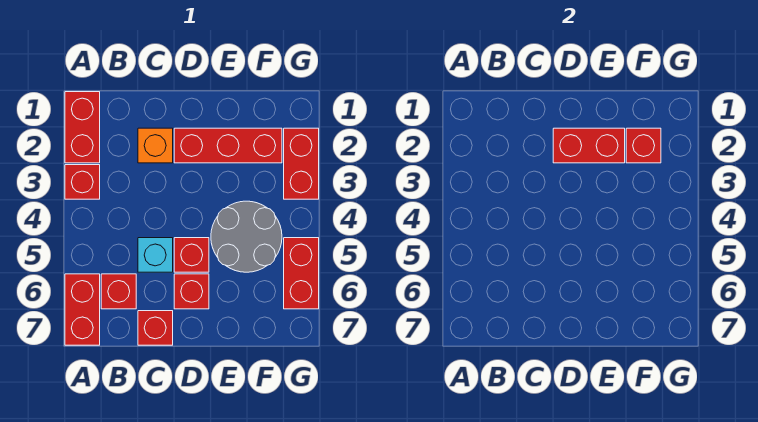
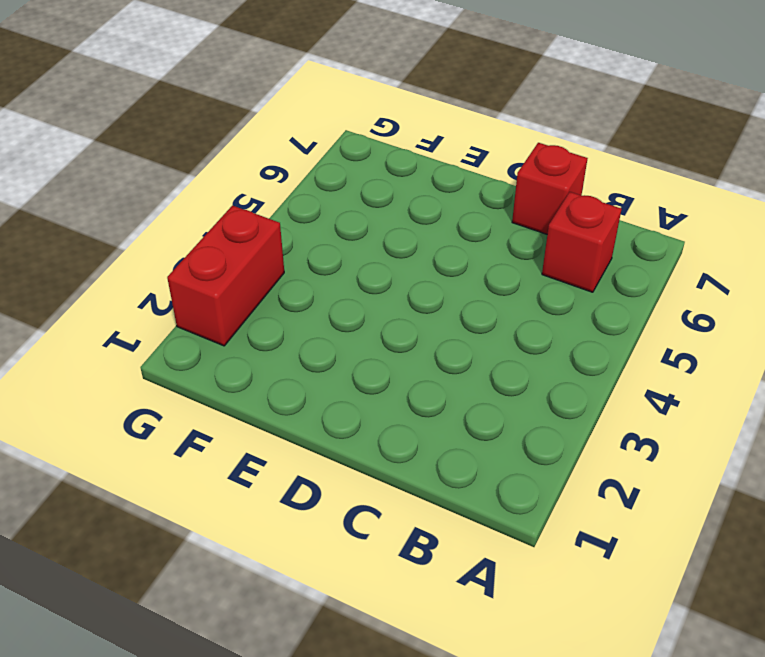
none -> red 1x2 brick [65,92,100,163]
none -> red 1x1 brick [65,165,100,199]
none -> red 1x2 brick [65,274,100,345]

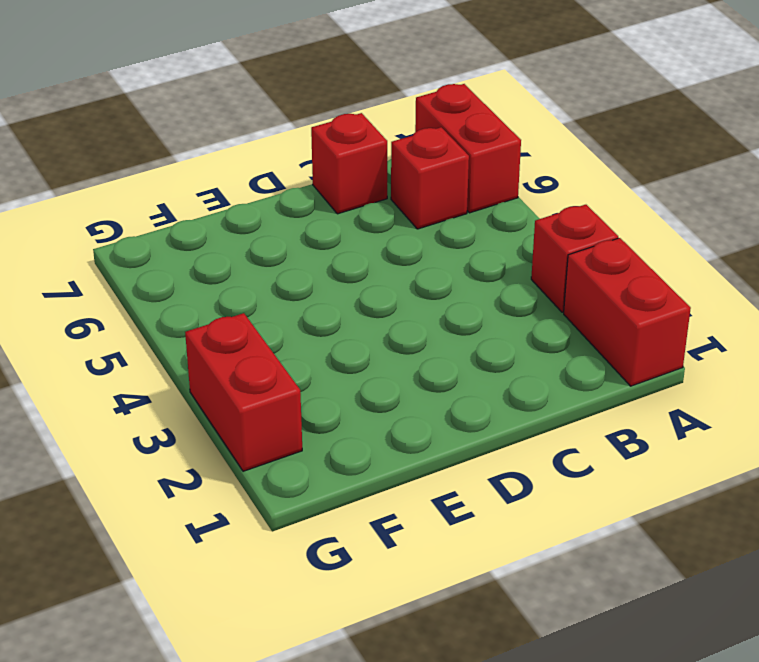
none -> orange 1x1 brick [138,128,173,163]
none -> cyan 1x1 brick [138,238,173,272]
none -> red 1x3 brick [174,128,282,163]

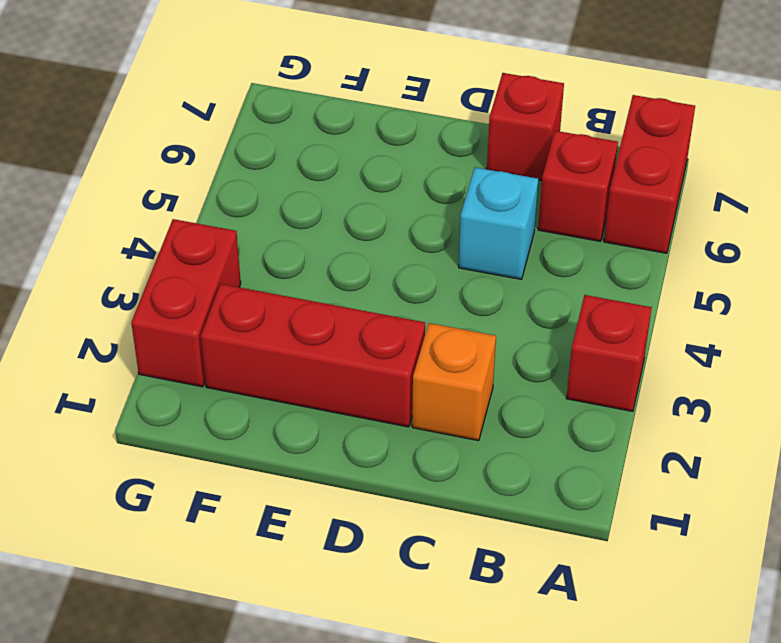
none -> red 1x2 brick [65,92,100,163]
none -> red 1x1 brick [174,238,209,272]
none -> red 1x1 brick [174,274,209,309]

